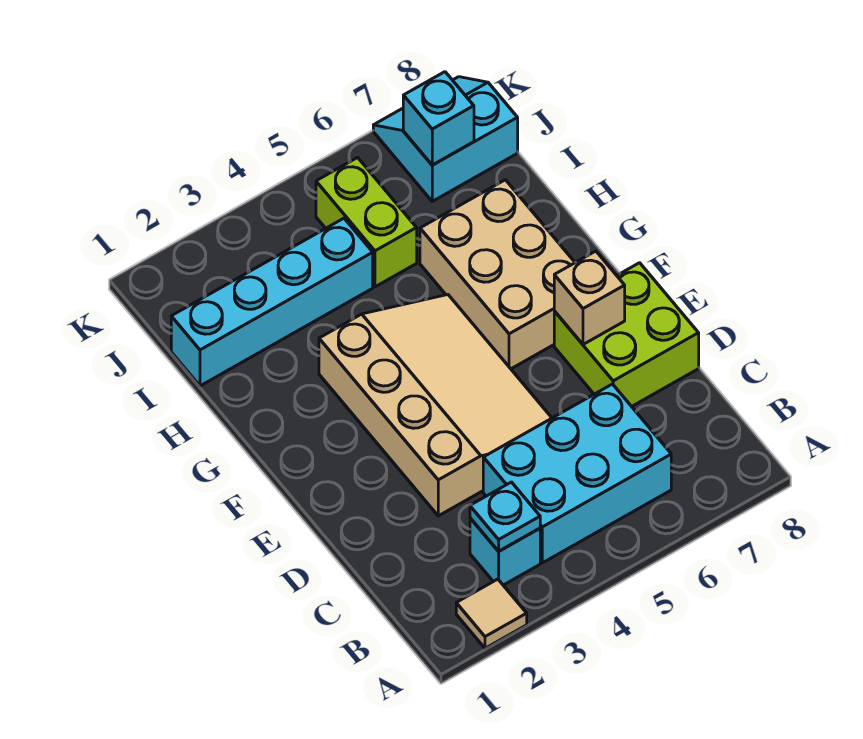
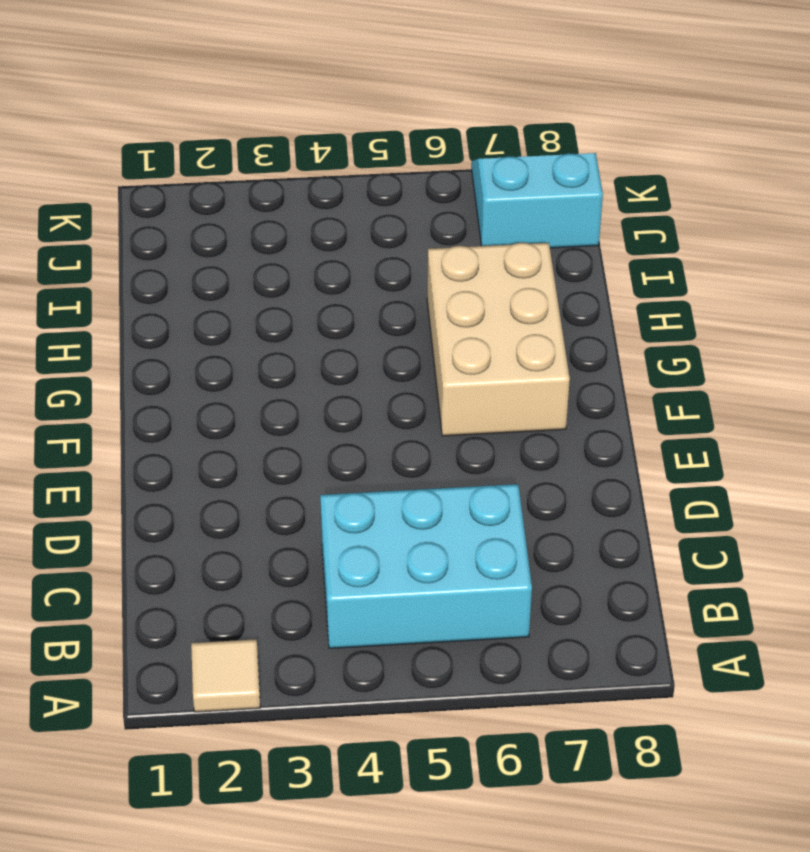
none -> cyan 1x1 brick [470,518,540,585]
none -> tan 3x4 slope [319,295,552,516]
none -> lime 2x2 brick [554,263,699,406]

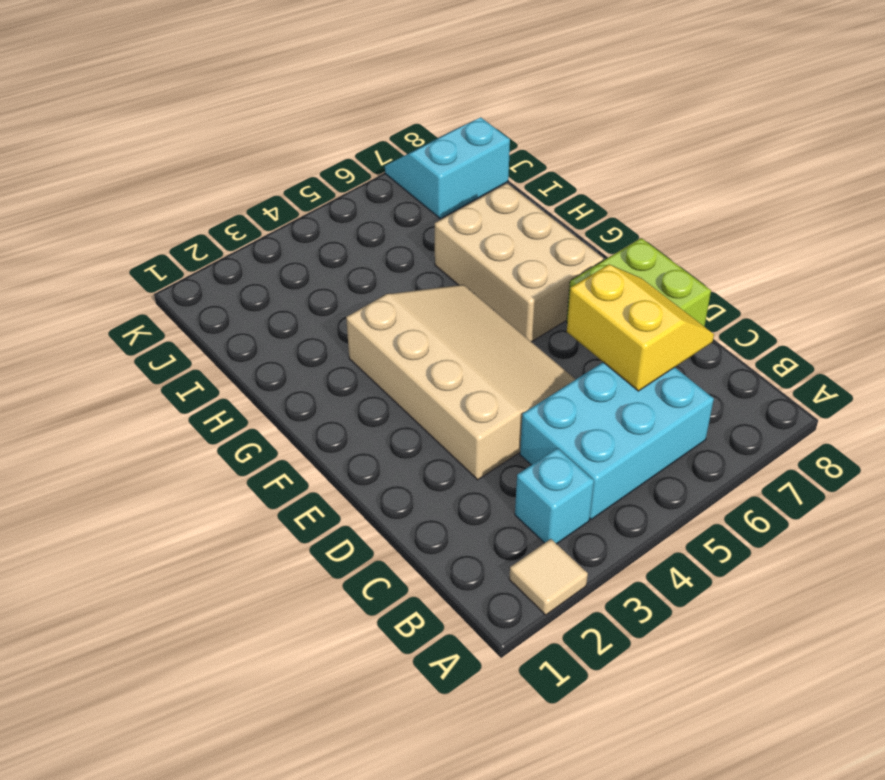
yellow 2x2 slope [567,265,714,391] -> none
none -> cyan 1x4 brick [171,218,373,386]
none -> lime 1x2 brick [316,158,417,287]
none -> cyan 1x1 plate [470,482,540,551]

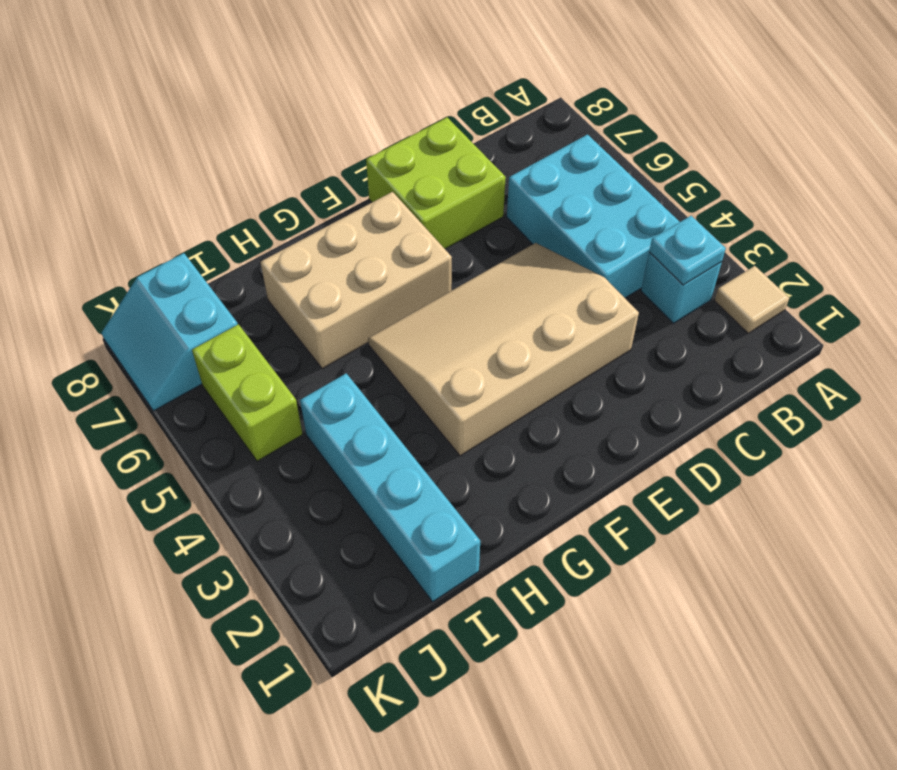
lime 1x2 brick [192,324,303,461] -> lime 1x2 brick turned to [316,158,417,287]
none -> tan 1x1 brick [554,251,625,344]
none -> cyan 1x1 brick [403,72,474,165]

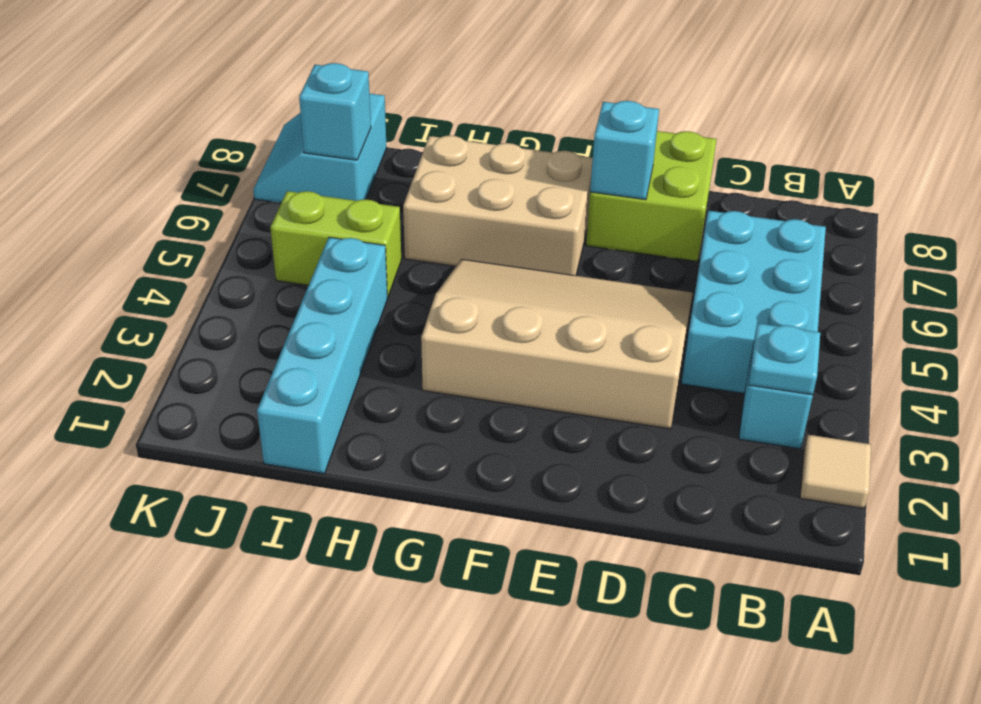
cyan 1x1 brick [590,101,659,200] -> tan 1x1 brick [554,251,625,344]

